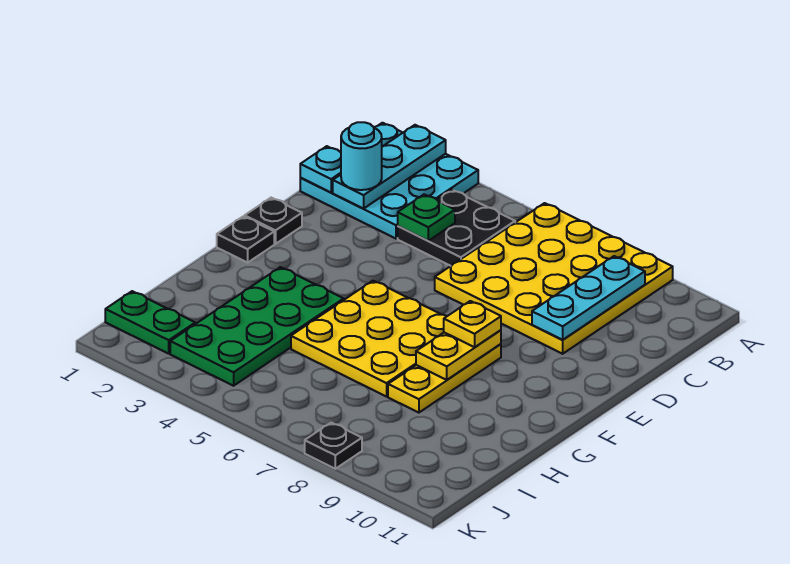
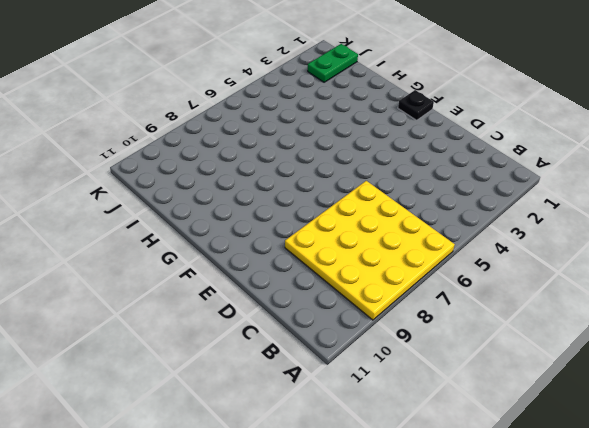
none -> cyan 3x3 plate [300,123,478,239]
none -> black 2x2 plate [398,190,515,266]
none -> black 1x1 plate [245,198,302,244]

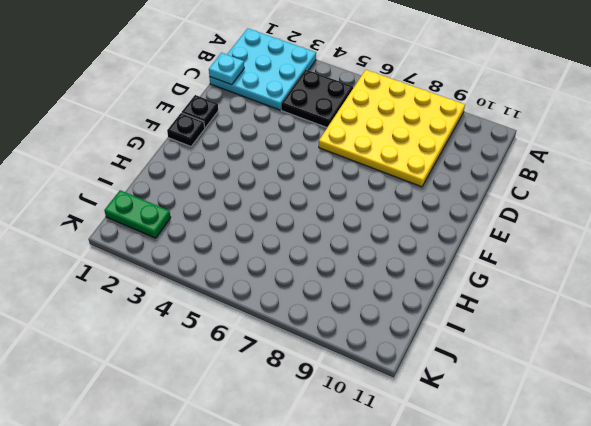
none -> yellow 3x3 plate [291,281,447,397]
none -> yellow 1x3 plate [388,344,501,413]
none -> green 2x4 plate [170,267,344,386]

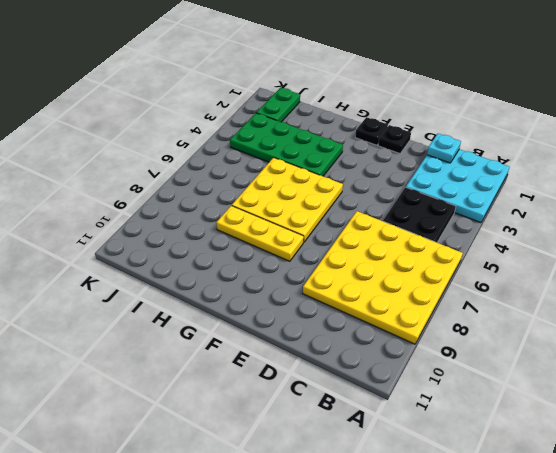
none -> black 1x1 plate [305,423,362,469]
none -> cyan 1x3 plate [333,125,446,209]
none -> cyan 1x3 plate [532,256,645,340]

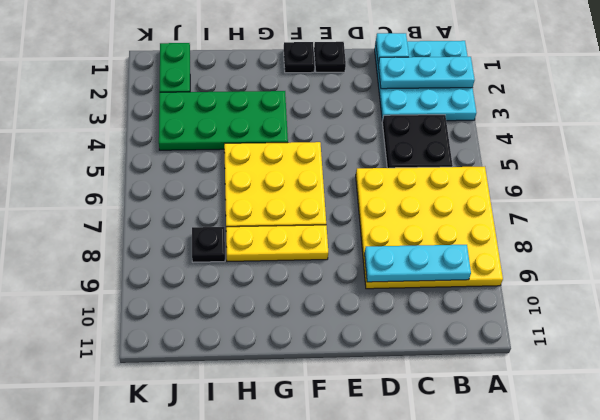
black 1x1 plate [192,227,225,262] -> black 1x1 plate moved to [305,423,362,469]
none -> green 1x1 plate [398,194,455,241]
none -> yellow 1x2 plate [416,330,501,380]
none -> cyan 1x1 round brick [341,122,382,190]

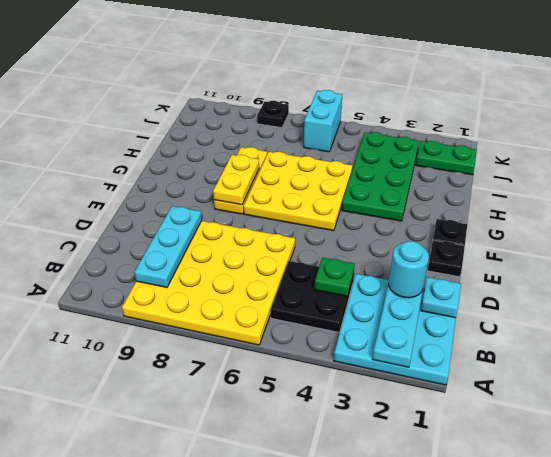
cyan 1x2 brick [304,90,342,152] -> none
none -> yellow 1x1 plate [444,301,501,347]

